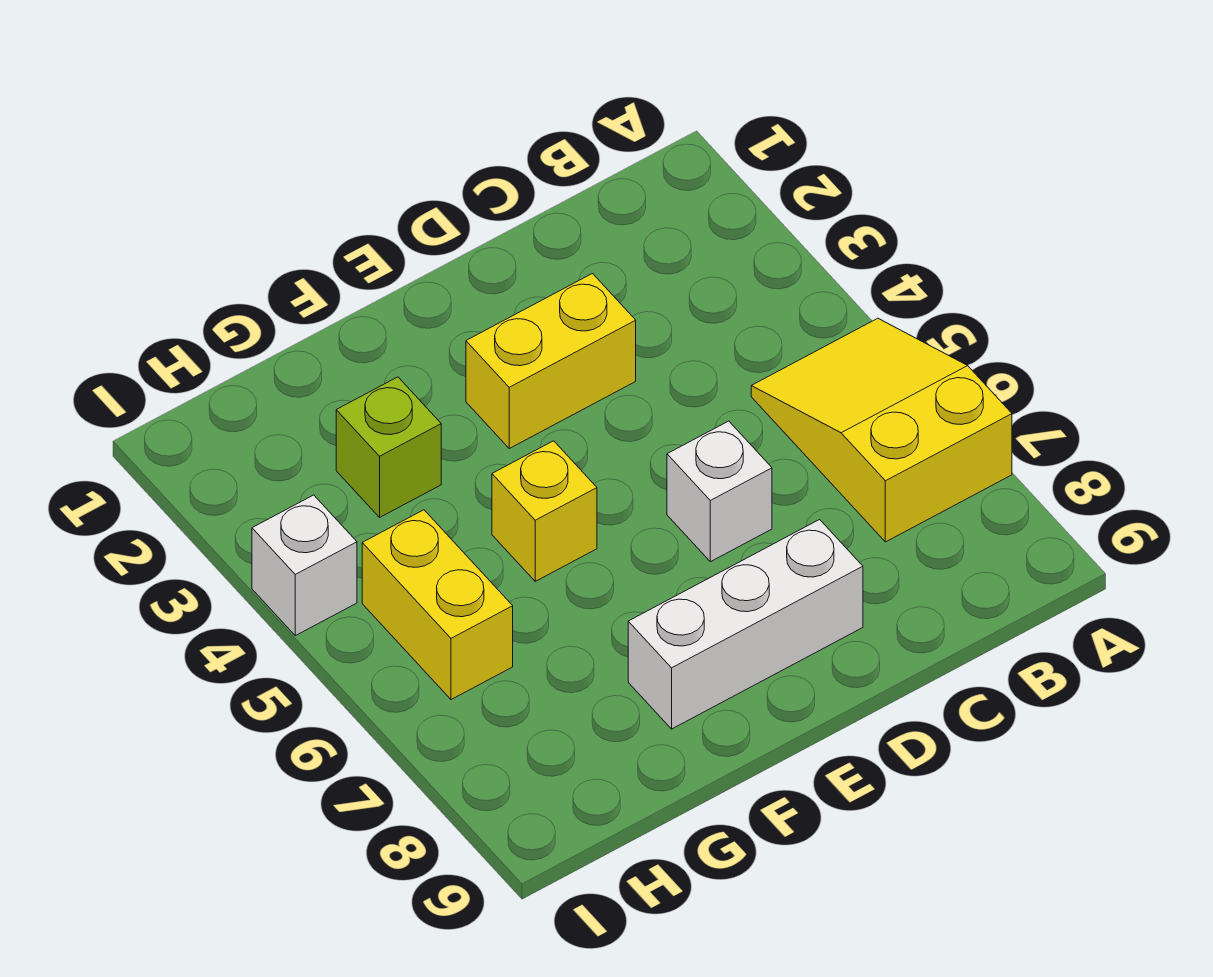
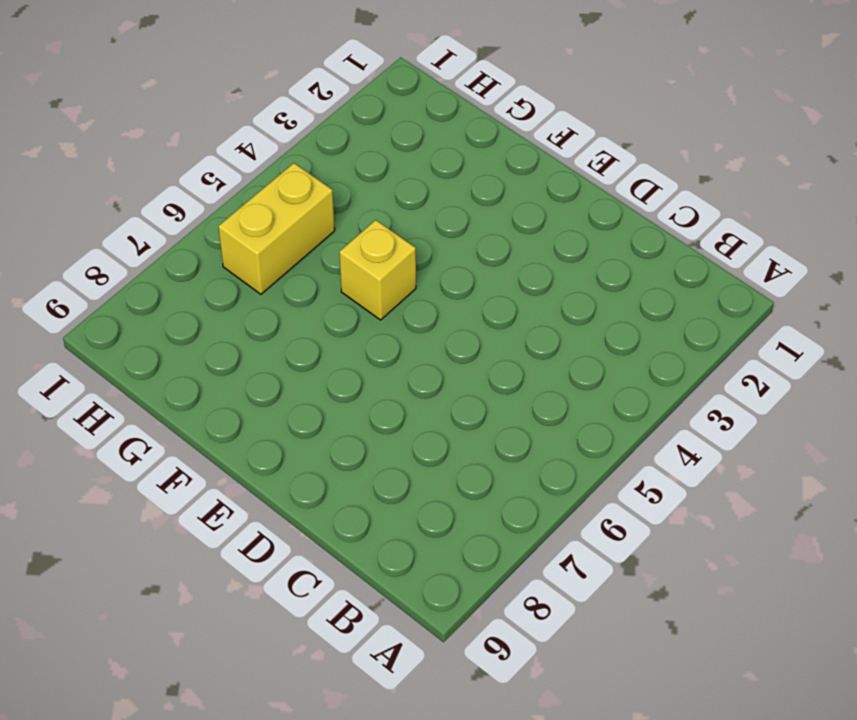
none -> yellow 2x3 slope [751,318,1012,542]
none -> yellow 1x2 brick [466,274,636,448]

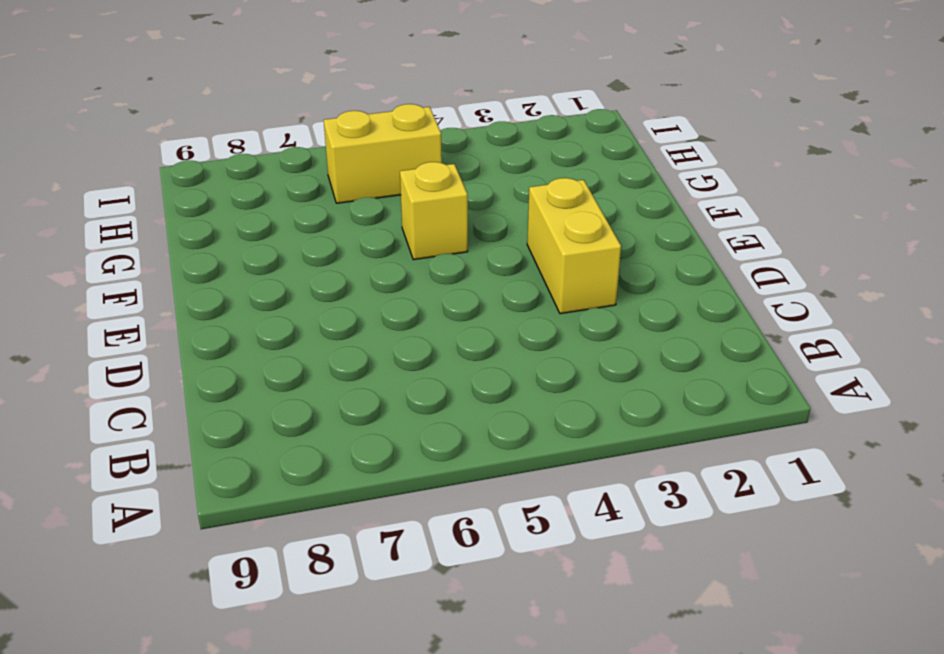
none -> yellow 2x3 slope [751,318,1012,542]
none -> white 1x1 brick [667,421,772,562]

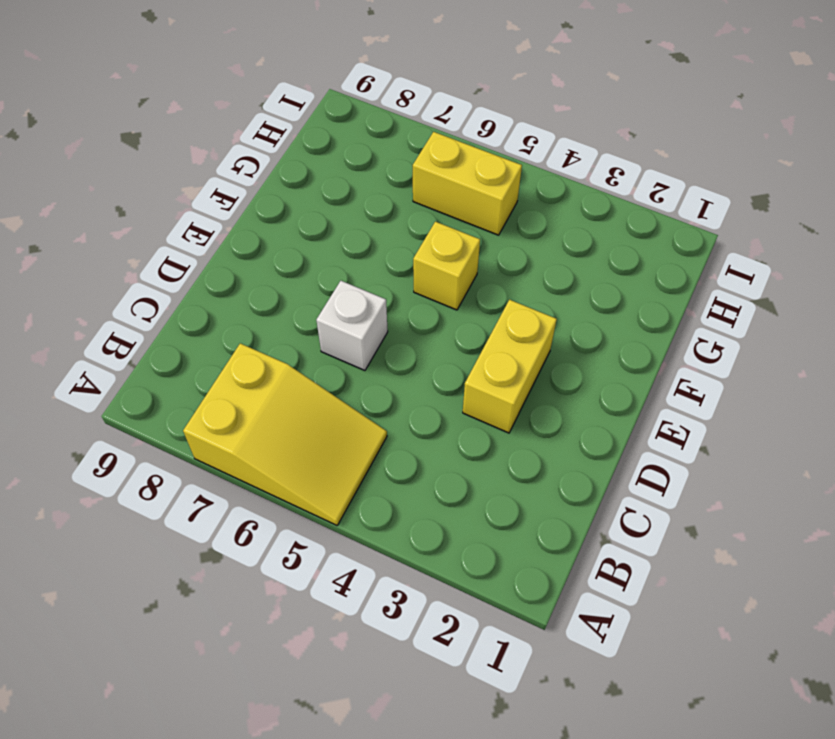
none -> white 1x3 brick [628,520,863,729]
none -> lime 1x1 brick [336,377,441,517]

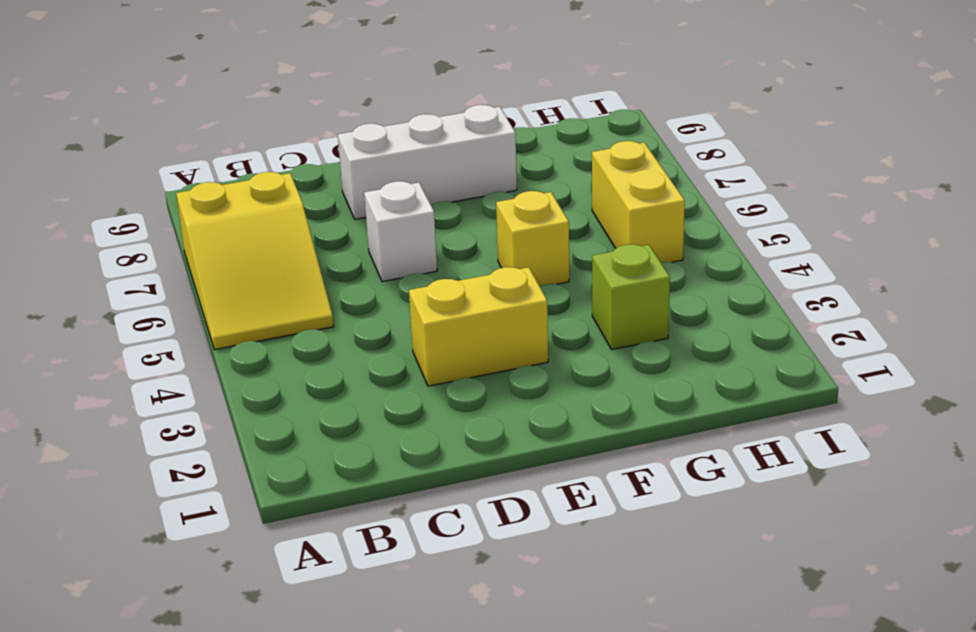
none -> white 1x1 brick [252,495,357,636]

